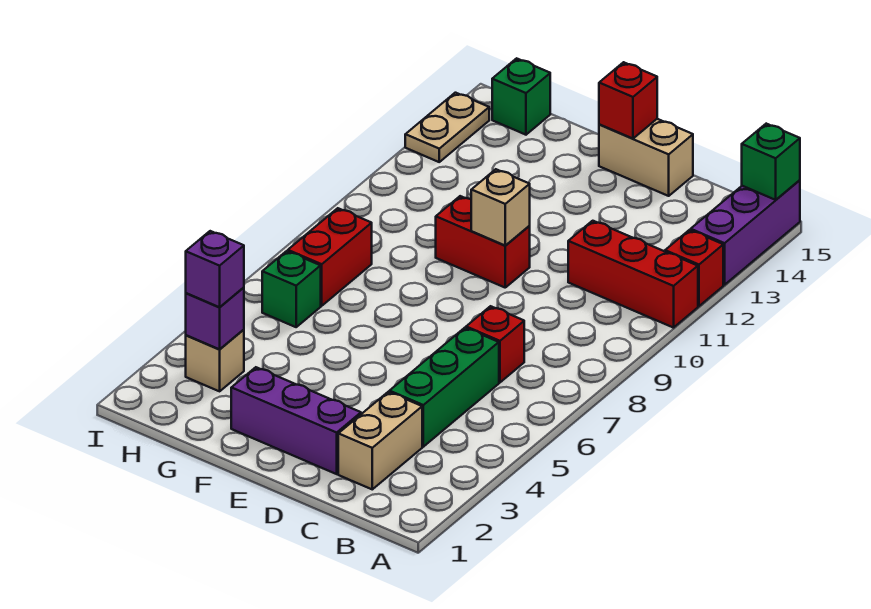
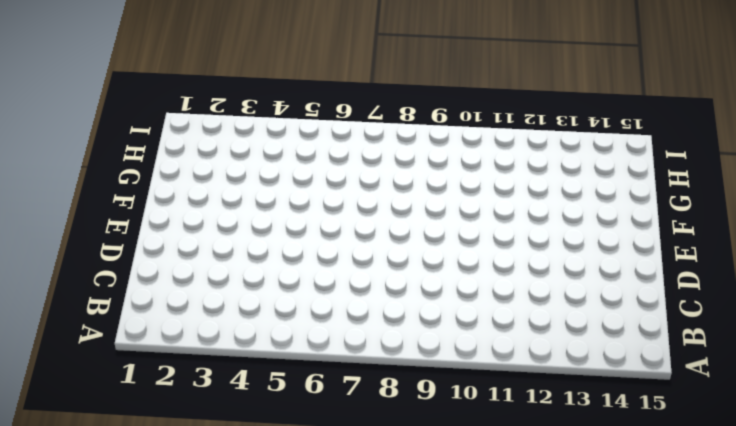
none -> red 1x3 brick [568,221,698,328]
none -> red 1x1 brick [665,230,723,306]
none -> purple 1x3 brick [691,180,800,285]

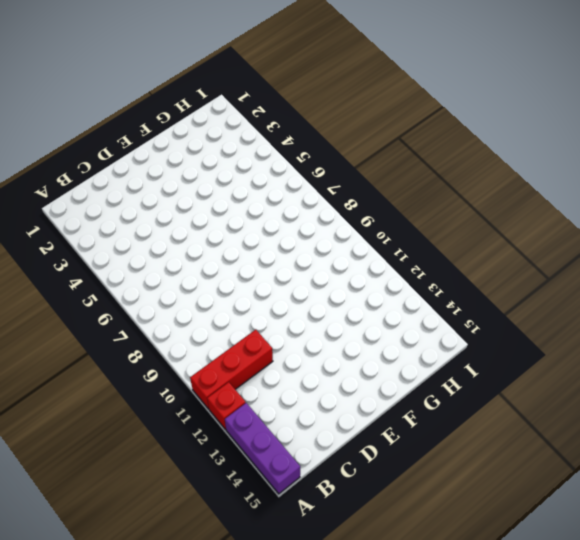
none -> tan 1x2 brick [338,392,422,489]
none -> green 1x3 brick [390,328,499,447]
none -> red 1x1 brick [466,306,524,382]

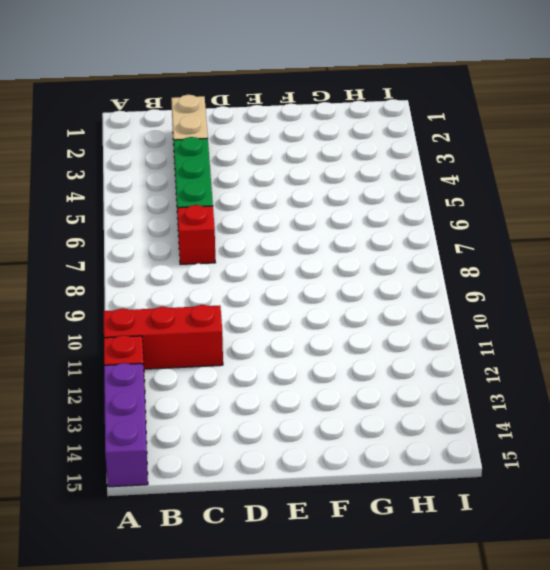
none -> purple 1x3 brick [231,367,361,474]
none -> tan 1x2 brick [599,119,693,196]
none -> red 1x2 brick [436,196,530,287]

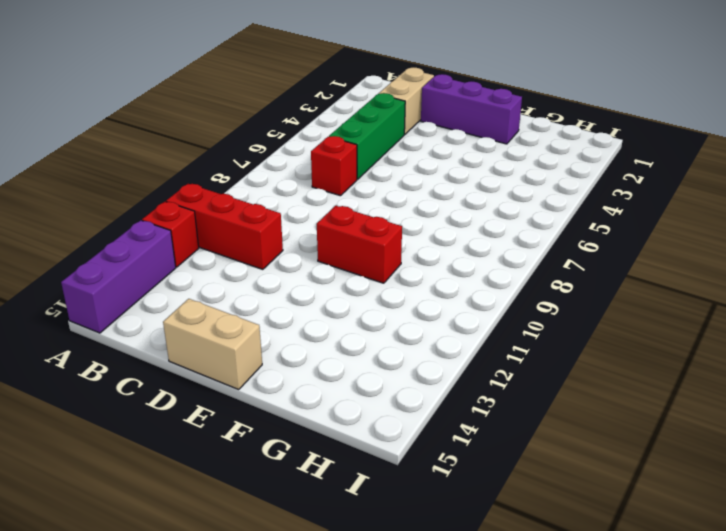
none -> tan 1x1 brick [186,330,244,391]
none -> green 1x1 brick [262,251,321,327]
none -> red 1x2 brick [288,208,372,306]

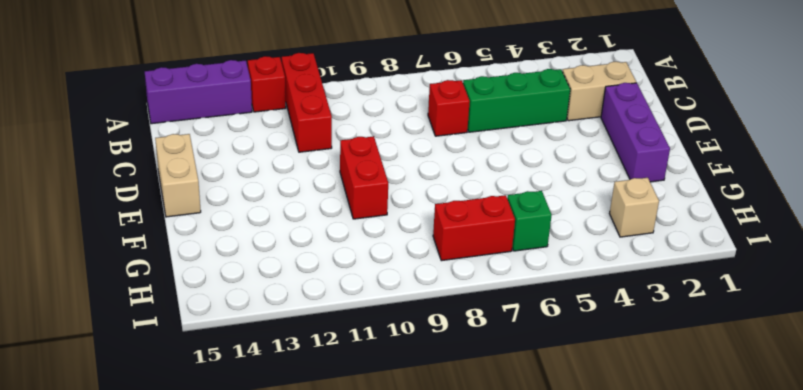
none -> green 1x1 brick [492,58,550,135]
none -> tan 1x2 plate [405,93,489,162]
none -> green 1x1 brick [742,124,800,200]

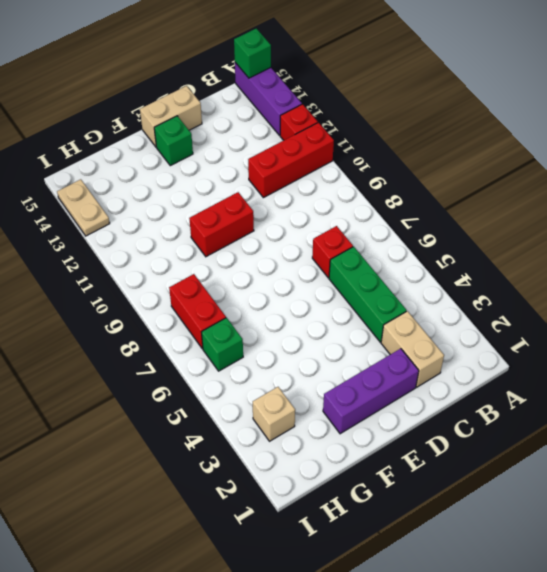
green 1x1 brick [154,116,193,166] -> green 1x1 brick moved to [492,58,550,135]
none -> tan 1x1 brick [471,169,530,246]
none -> red 1x1 brick [599,62,657,139]
none -> purple 1x1 brick [186,287,244,349]

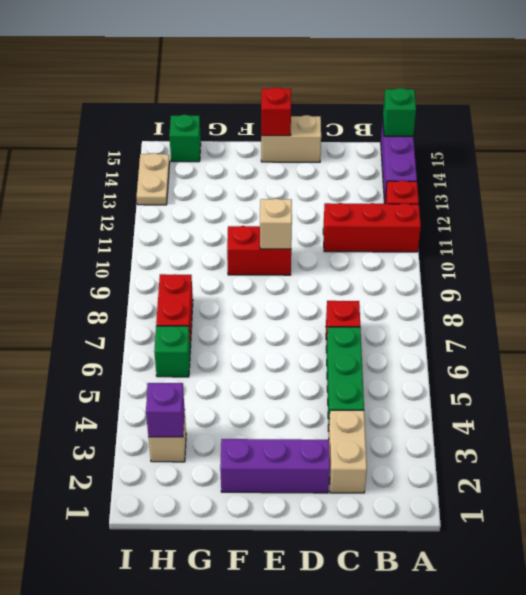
none -> purple 1x1 brick [186,231,244,307]

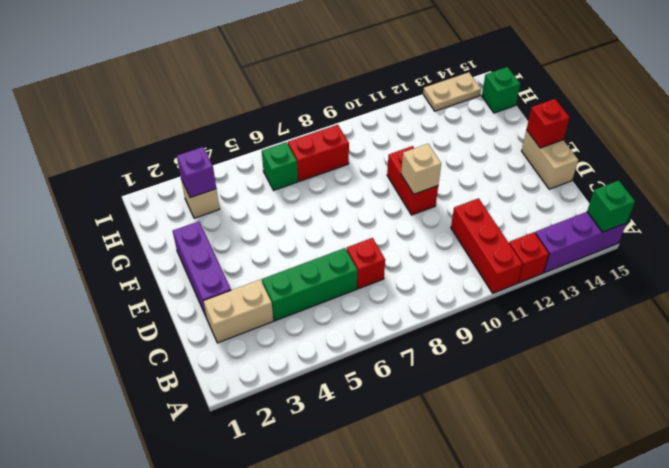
none -> purple 1x1 brick [186,231,244,307]

